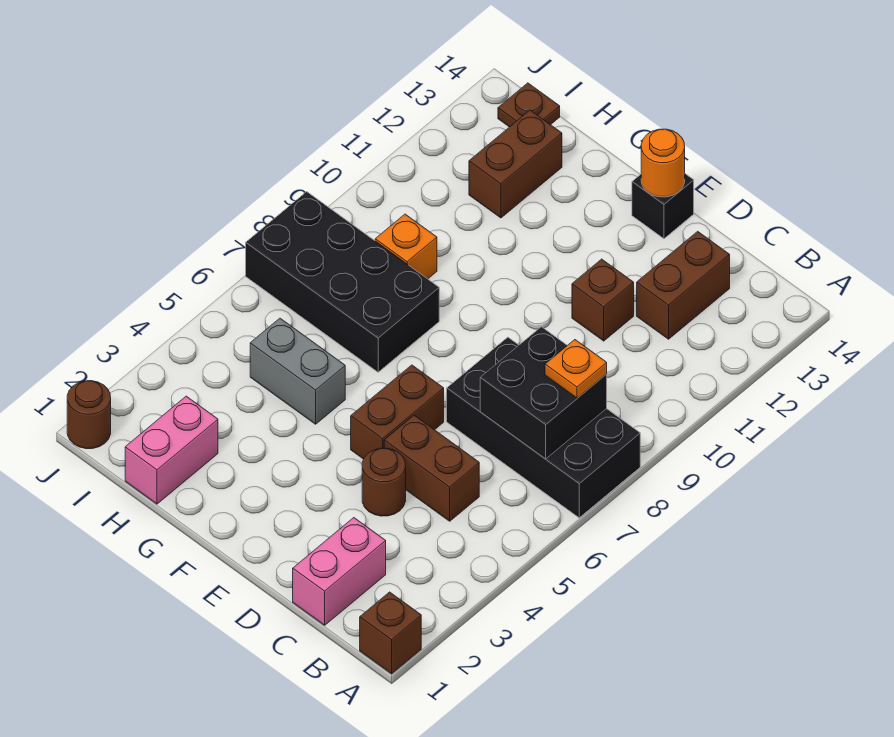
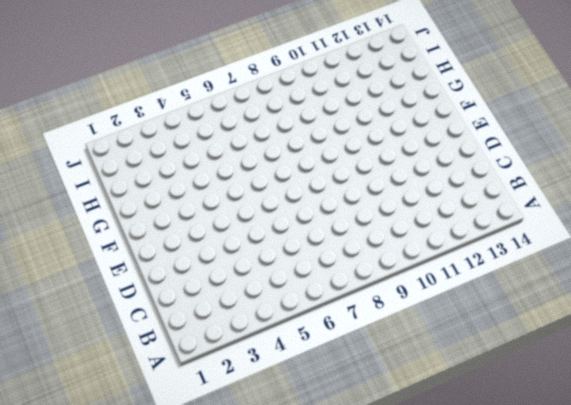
none -> brown 1x1 brick [360,592,421,674]
none -> black 2x4 brick [447,337,640,518]
none -> pink 1x2 brick [293,518,386,625]

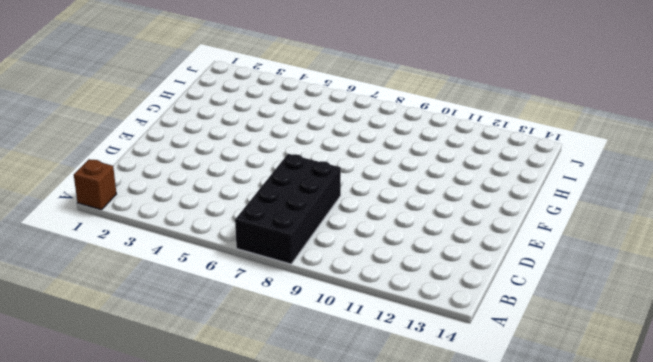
none -> pink 1x2 brick [293,518,386,625]
none -> brown 1x2 brick [384,415,479,521]
none -> brown 1x2 brick [637,231,730,339]

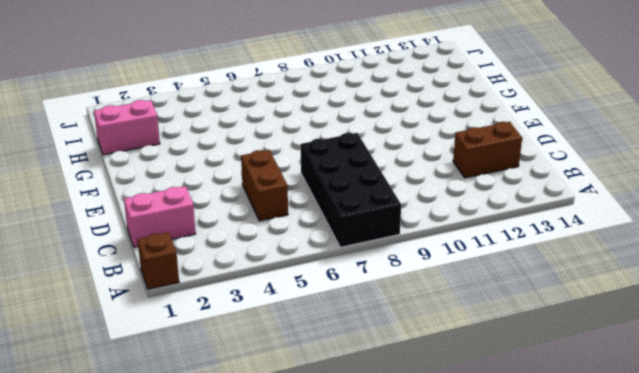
none -> brown 1x1 round brick [362,448,406,516]
none -> brown 1x1 brick [572,259,634,341]
none -> brown 1x2 brick [351,365,444,459]

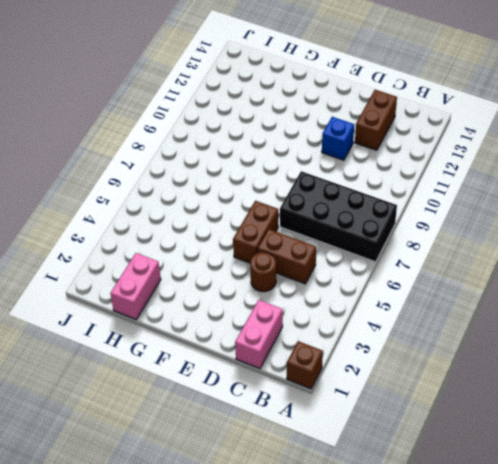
blue 1x1 brick [322,117,354,160] -> brown 1x1 brick [572,259,634,341]
none -> black 1x1 brick [632,174,694,239]
none -> grey 1x2 brick [250,318,345,424]
none -> black 2x4 brick [246,192,439,372]

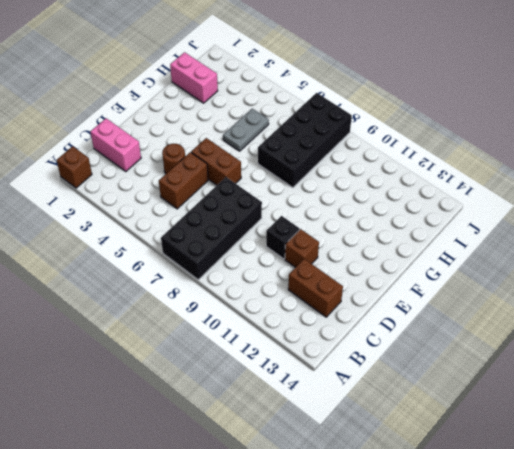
black 1x1 brick [266,216,300,259] -> black 1x1 brick moved to [632,174,694,239]
grey 1x2 plate [223,109,269,151] -> grey 1x2 brick [250,318,345,424]
none -> orange 1x1 brick [375,214,437,279]
none -> brown 1x2 brick [469,110,562,218]
none -> brown 1x1 plate [498,83,560,127]

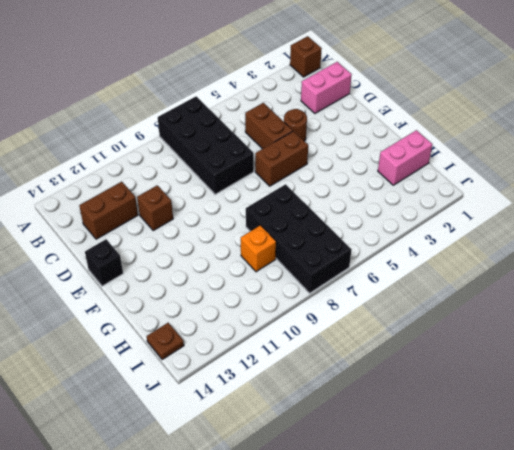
none -> grey 1x2 brick [250,318,345,424]
none -> brown 1x2 brick [469,110,562,218]
none -> brown 1x1 round brick [67,381,111,449]

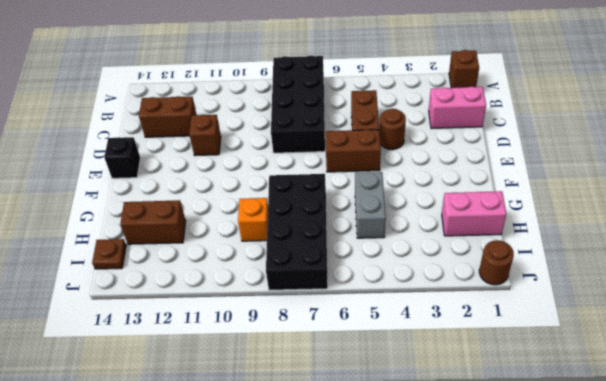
none -> black 2x2 brick [480,327,607,459]
none -> orange 1x1 round brick [641,129,685,197]
none -> orange 1x1 plate [545,340,607,398]

